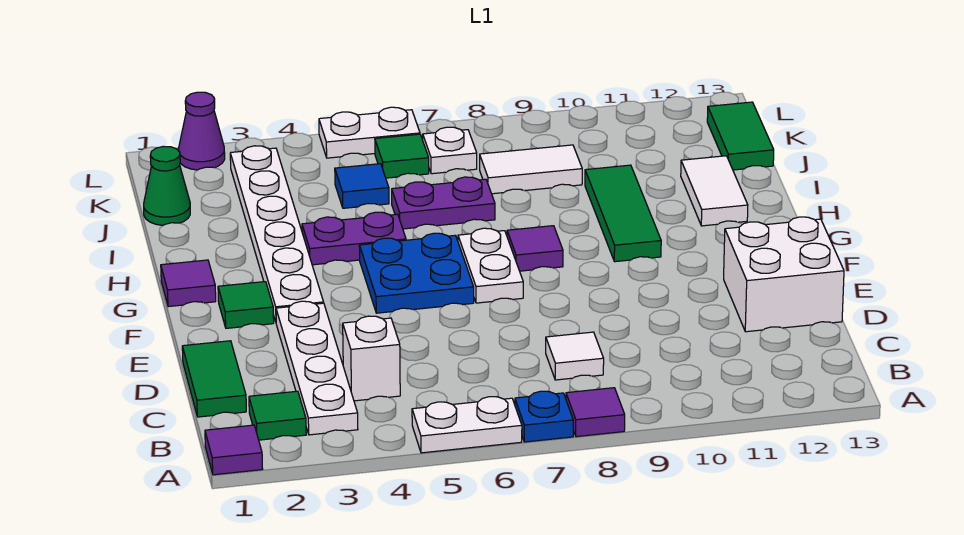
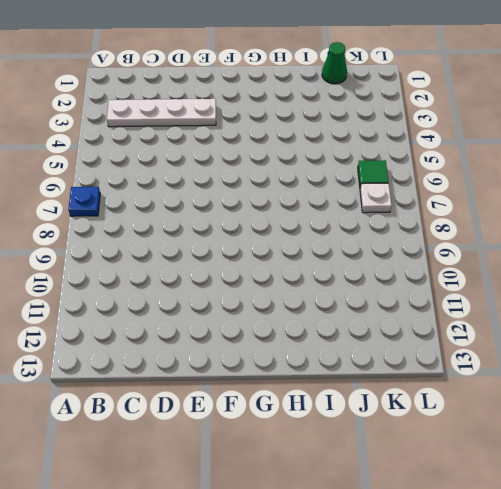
none -> purple 1x1 tile [205,425,263,475]
none -> white 1x2 plate [412,397,522,453]
none -> purple 1x1 tile [566,388,625,437]

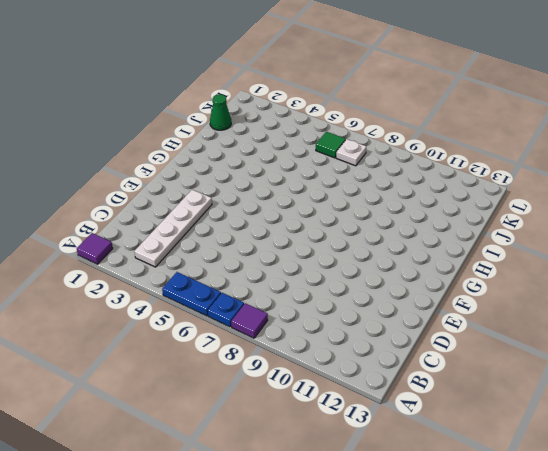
blue 1x2 plate [162,272,221,316] -> white 1x2 plate [412,397,522,453]
none -> green 1x1 tile [249,391,306,440]
none -> green 1x2 tile [182,341,246,417]
none -> white 1x1 brick [343,316,400,401]

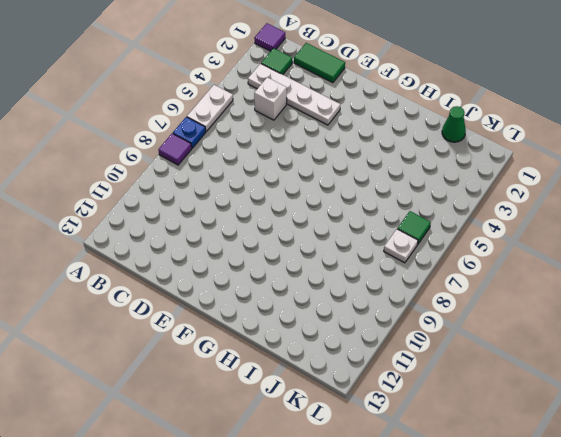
none -> white 1x1 tile [546,332,604,380]
none -> white 2x2 brick [724,217,844,332]
none -> green 1x1 tile [218,282,274,328]

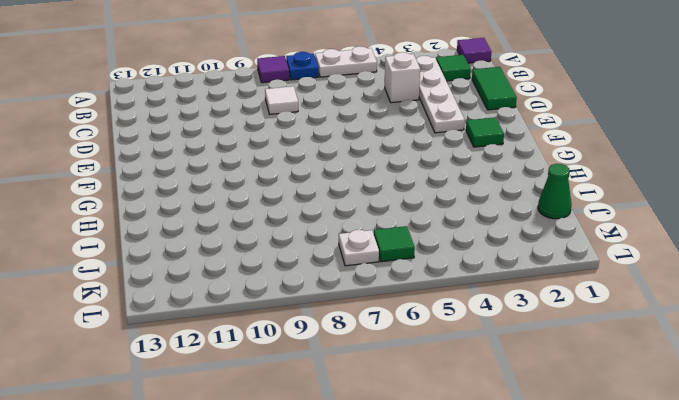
none -> white 2x2 brick [724,217,844,332]
none -> white 1x6 plate [230,146,324,322]
none -> blue 2x2 plate [359,233,474,313]

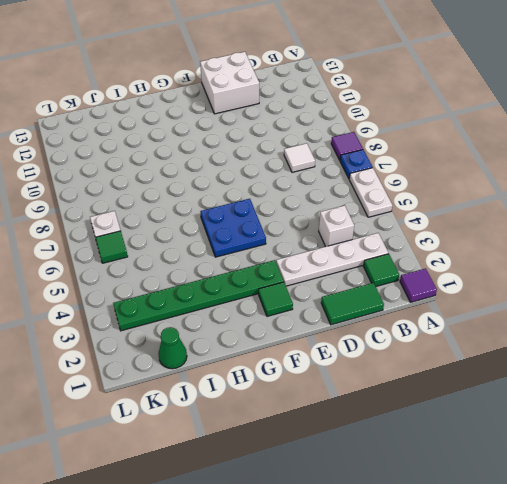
green 1x6 plate [113,260,284,331] -> white 1x6 plate [230,146,324,322]
none -> white 1x2 plate [458,228,523,303]
none -> purple 1x1 tile [161,260,216,307]
none -> purple 1x1 tile [507,226,563,271]

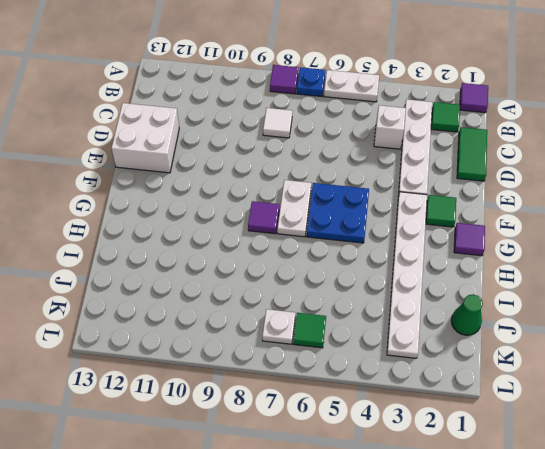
none -> green 1x3 tile [585,165,661,262]
none -> purple 1x2 plate [302,212,406,265]
none -> white 1x2 tile [681,156,748,226]

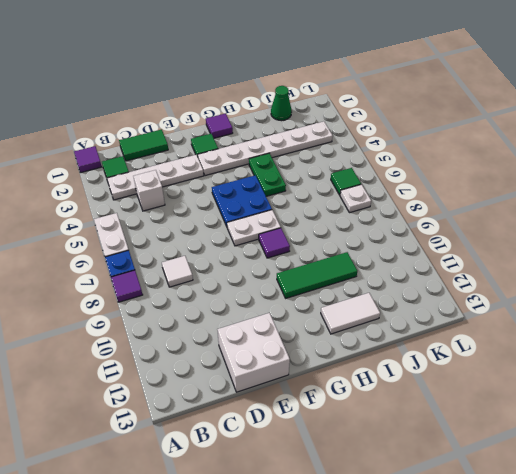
green 1x2 plate [249,153,286,196] -> purple 1x2 plate [302,212,406,265]
none -> purple 1x2 plate [392,177,495,229]
none -> blue 1x1 tile [335,164,389,208]
none -> white 1x2 tile [480,145,582,194]

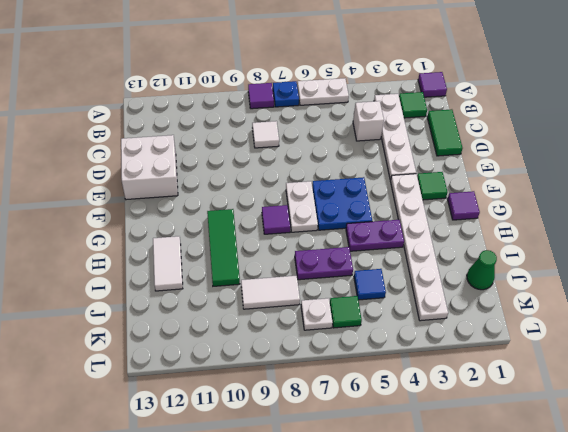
none -> green 1x2 tile [707,102,774,170]
none -> purple 1x1 cone [179,92,225,170]
none -> white 1x2 plate [319,107,420,158]

